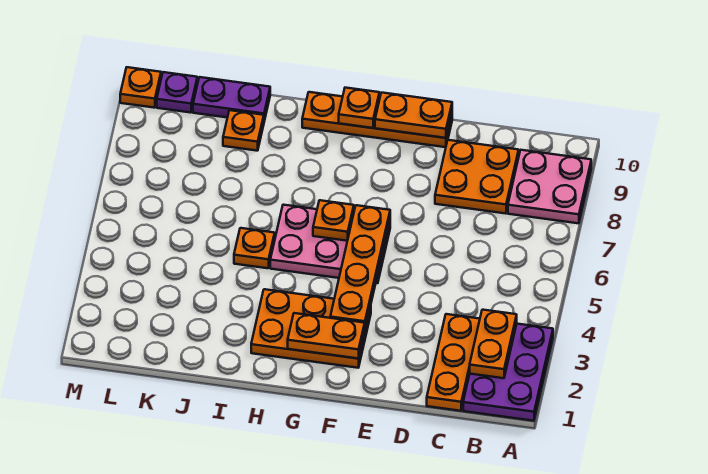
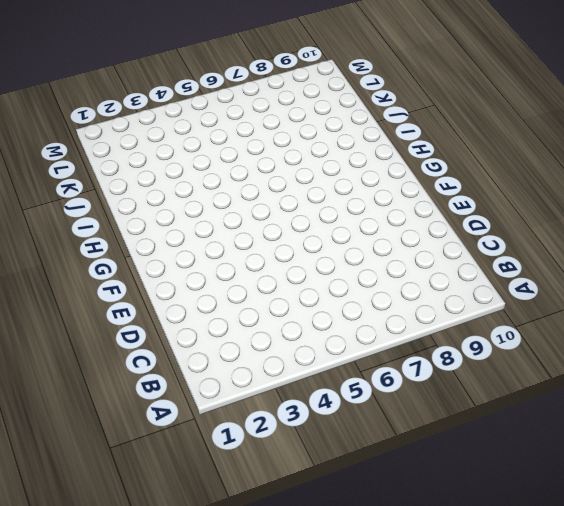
none -> purple 2x3 plate [463,324,553,421]
none -> pink 2x2 plate [508,150,591,223]
none -> orange 1x3 plate [427,314,480,411]

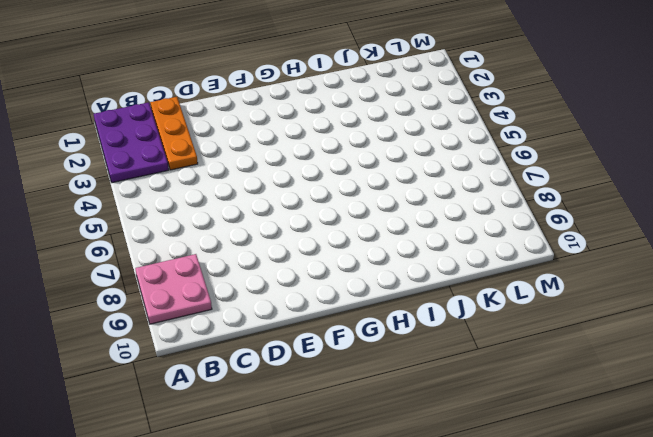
none -> orange 2x2 plate [435,140,519,214]
none -> orange 1x4 plate [302,92,452,147]
none -> orange 2x3 plate [251,289,371,368]

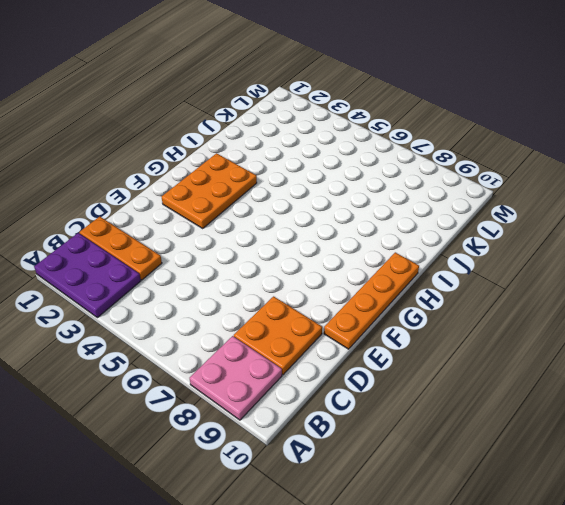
none -> pink 2x3 plate [270,205,390,283]
none -> orange 1x1 plate [234,228,275,268]
none -> orange 1x1 plate [223,110,264,151]

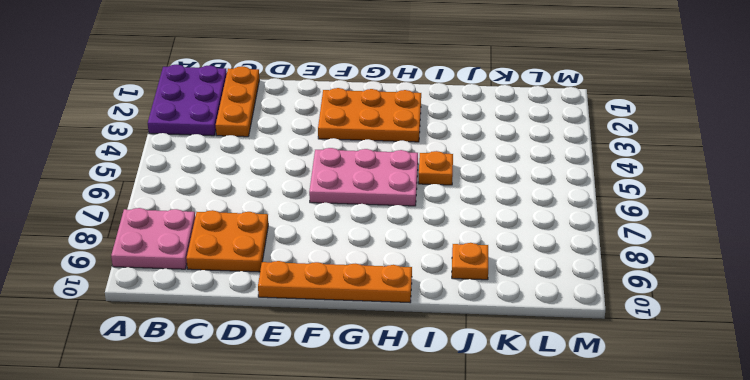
none -> purple 1x2 plate [193,77,270,121]
none -> purple 1x1 plate [157,72,197,113]
none -> orange 1x1 plate [120,67,161,108]

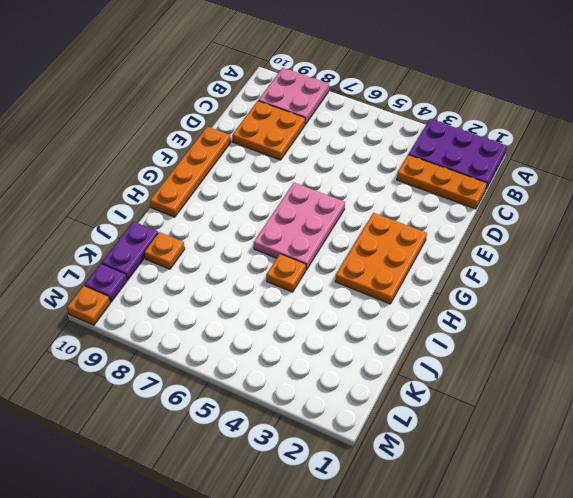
none -> orange 1x2 plate [470,310,517,378]
none -> orange 1x2 plate [375,93,452,138]
none -> orange 1x2 plate [288,313,365,359]

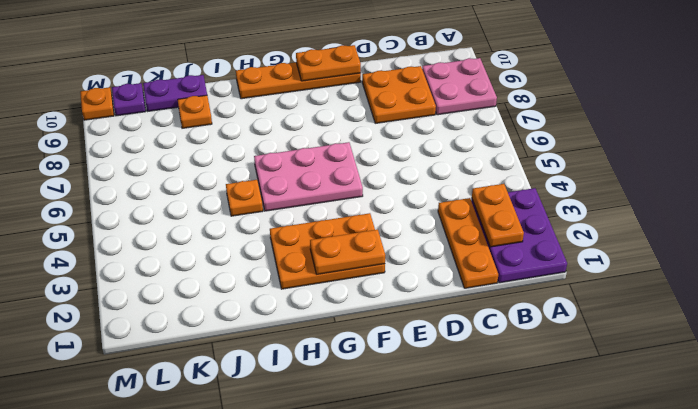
none -> orange 1x4 plate [330,205,390,328]
none -> orange 1x1 plate [313,200,354,241]
none -> orange 1x1 plate [339,88,379,128]

